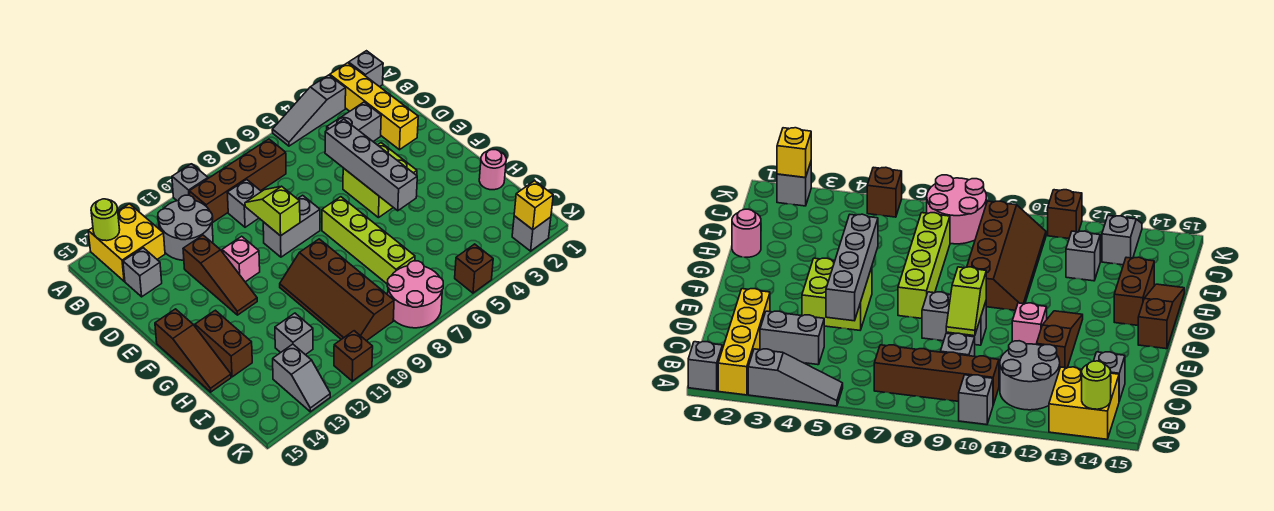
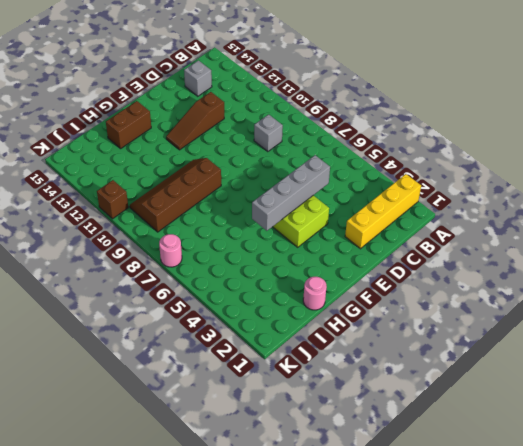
pink 1x1 round brick [159,234,182,267] -> pink 2x2 round brick [387,261,443,328]
none -> grey 1x1 brick [349,51,383,87]
none -> grey 1x3 slope [272,75,346,146]
none -> grey 1x1 brick [172,164,208,201]

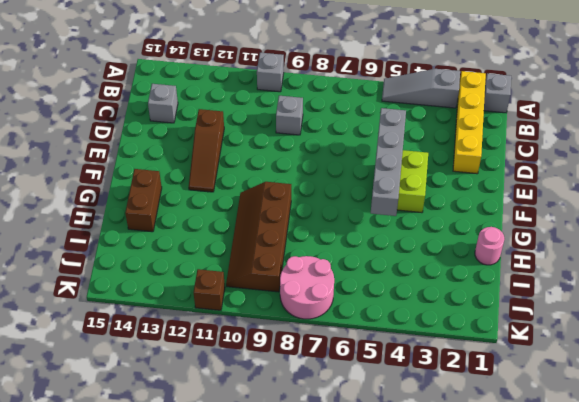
none -> yellow 2x2 brick [88,204,165,281]
none -> brown 1x4 brick [189,139,286,223]
none -> grey 2x2 round brick [158,195,213,260]

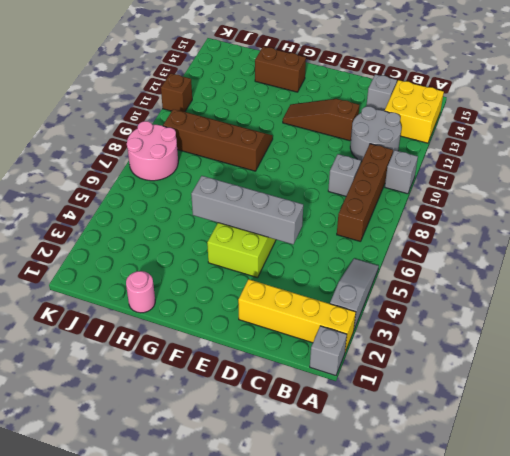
none -> grey 1x2 brick [327,102,381,141]
none -> grey 1x2 brick [263,195,320,257]
none -> pink 1x1 brick [222,236,260,282]

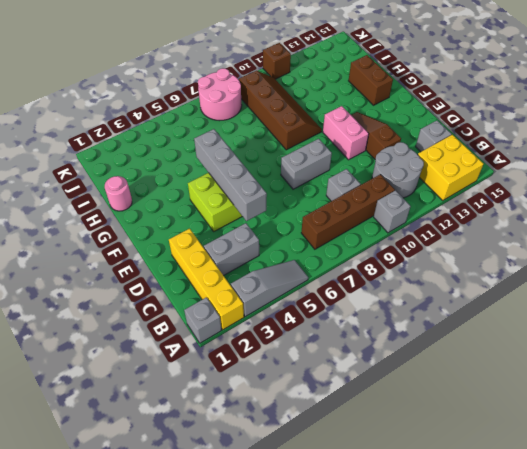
pink 1x2 brick [323,106,369,160] -> pink 1x1 brick [222,236,260,282]
none -> lime 1x4 brick [322,197,415,284]
none -> brown 1x3 slope [155,309,231,392]
none -> grey 1x1 brick [275,313,313,355]

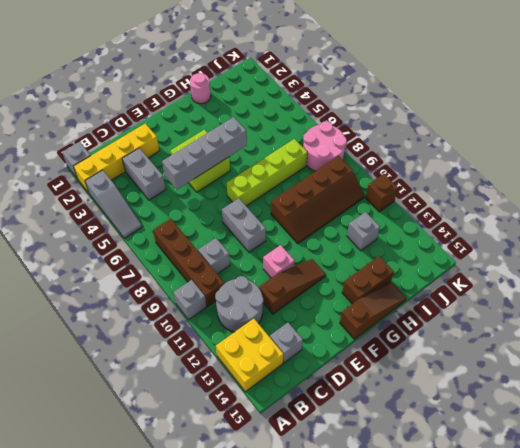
none -> grey 1x2 slope [273,344,330,412]
none -> grey 1x1 brick [512,216,551,251]
none -> brown 1x1 brick [455,244,493,293]

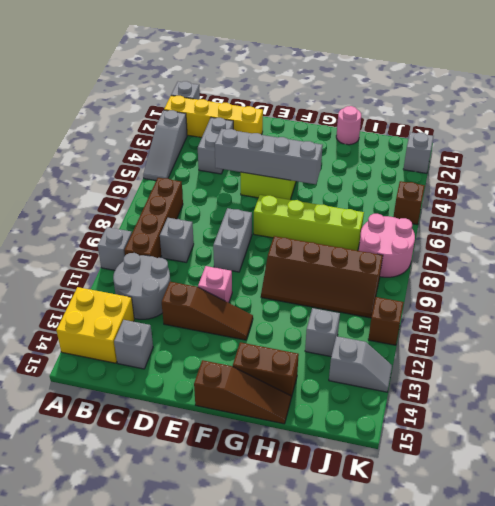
none -> lime 1x1 round brick [91,199,120,241]
none -> lime 1x2 slope [245,186,300,236]
none -> yellow 1x1 brick [514,181,553,230]

